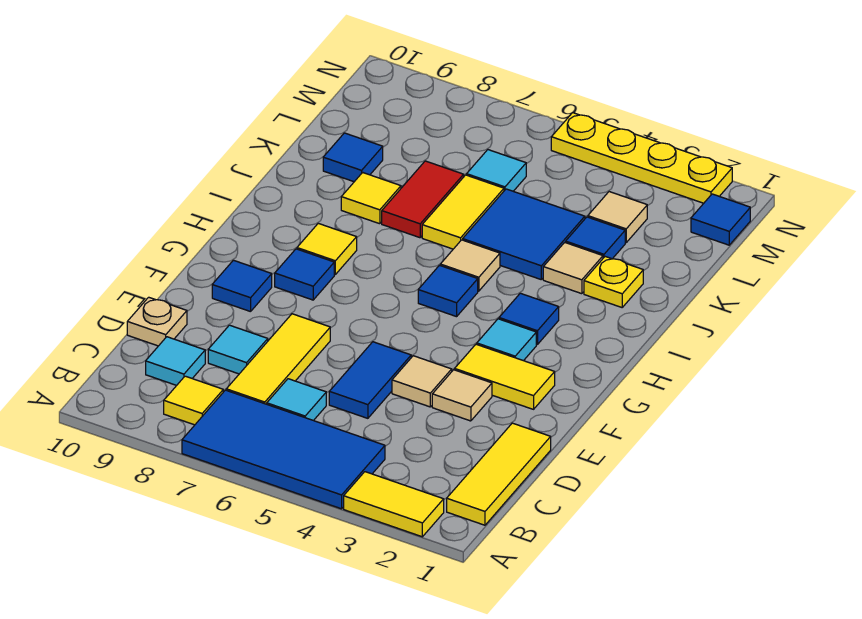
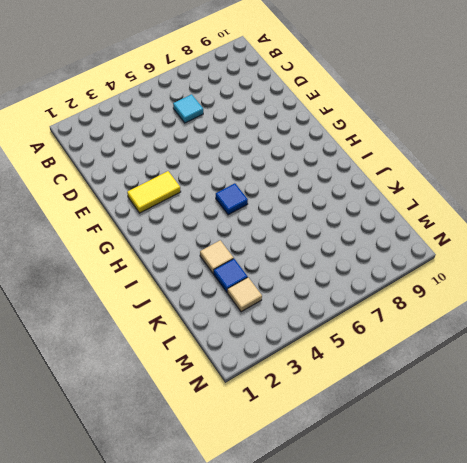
none -> yellow 1x2 tile [344,472,444,537]
none -> blue 2x4 tile [182,390,385,509]
none -> yellow 1x3 tile [447,423,551,525]
none -> yellow 1x1 tile [164,376,223,425]

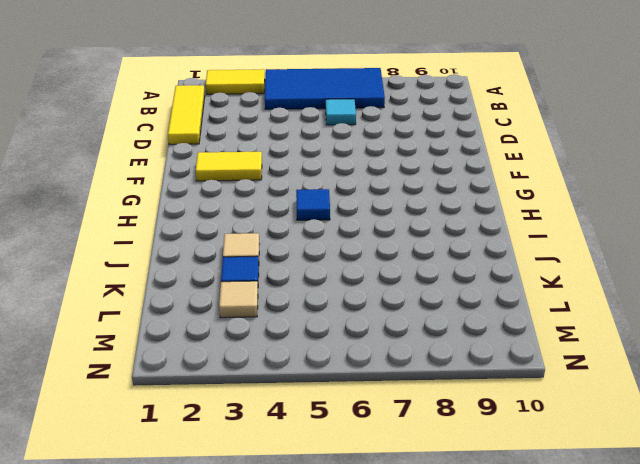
none -> yellow 1x1 tile [164,376,223,425]
none -> yellow 1x3 tile [226,314,330,404]
none -> cyan 1x1 tile [146,337,205,385]
none -> blue 1x2 tile [329,342,411,418]

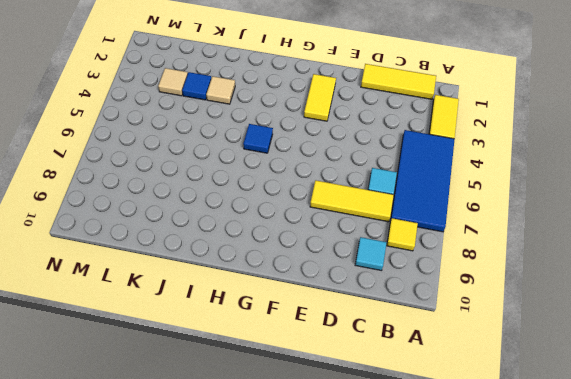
none -> blue 1x2 tile [329,342,411,418]
none -> cyan 1x1 tile [208,325,268,374]
none -> tan 1x1 plate [127,297,187,346]
none -> tan 1x1 tile [432,370,492,421]

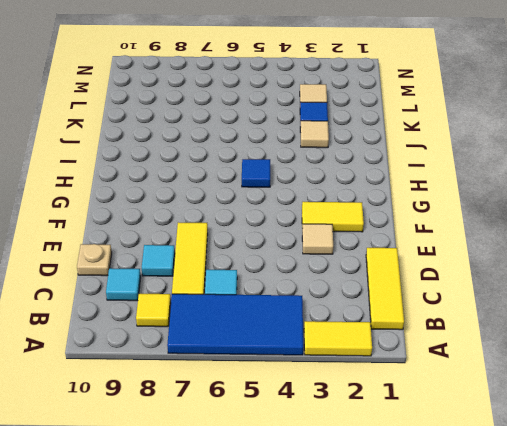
none -> blue 1x2 tile [329,342,411,418]
none -> tan 1x1 tile [392,356,452,407]
none -> blue 1x1 tile [212,260,272,312]
none -> cyan 1x1 tile [477,319,536,361]

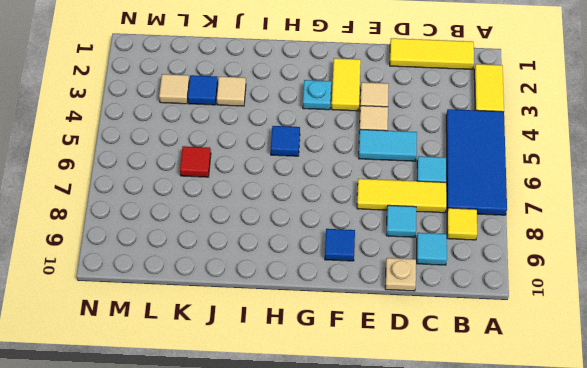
cyan 1x2 tile [359,129,417,161] -> blue 1x2 tile [329,342,411,418]
cyan 1x1 plate [303,80,331,110] -> cyan 1x1 tile [477,319,536,361]
red 1x1 tile [180,146,211,177] -> yellow 1x2 tile [422,175,504,249]
none -> blue 1x1 tile [275,249,334,300]
none -> blue 1x1 tile [499,293,559,345]
none -> yellow 1x1 tile [297,223,357,274]
none -> tan 1x1 tile [440,240,500,291]

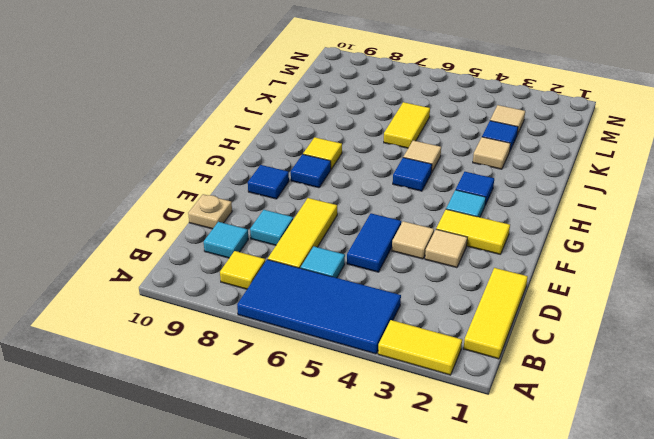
none -> yellow 1x1 plate [584,257,643,307]
none -> blue 2x2 tile [463,189,585,279]
none -> red 1x2 tile [382,161,464,238]
none -> yellow 1x1 tile [341,172,401,224]

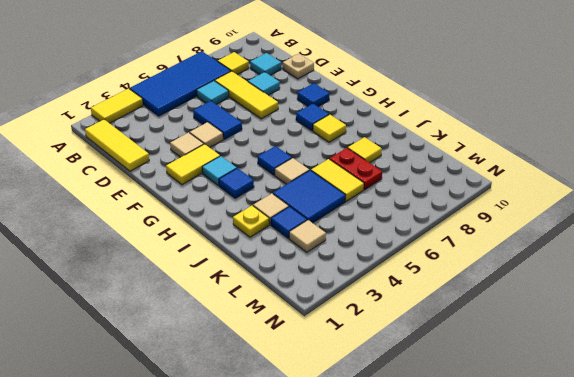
red 1x2 plate [330,148,382,190] -> red 1x2 tile [382,161,464,238]
none -> blue 1x1 tile [323,133,383,182]
none -> cyan 1x1 tile [467,150,526,191]
none -> blue 1x1 tile [691,194,750,245]
none -> yellow 1x4 plate [551,113,732,203]

